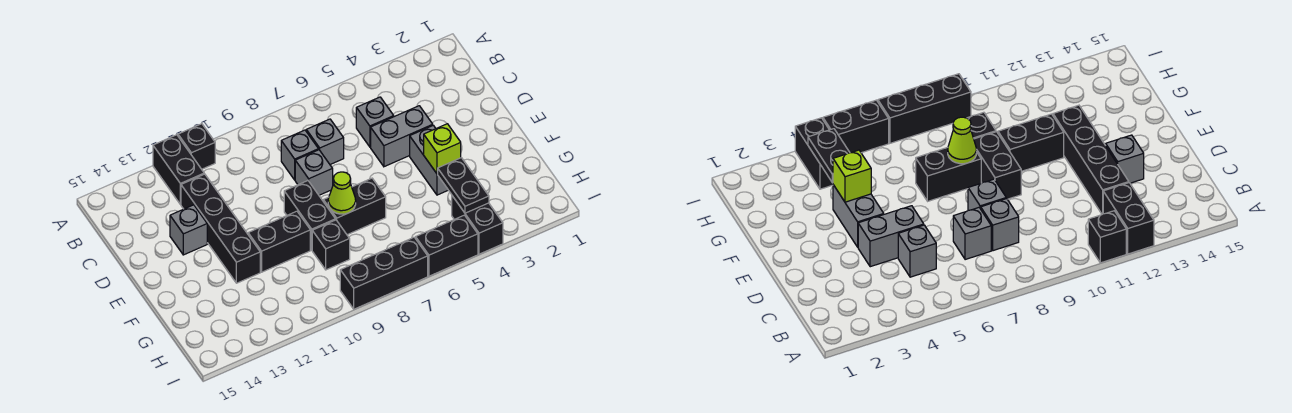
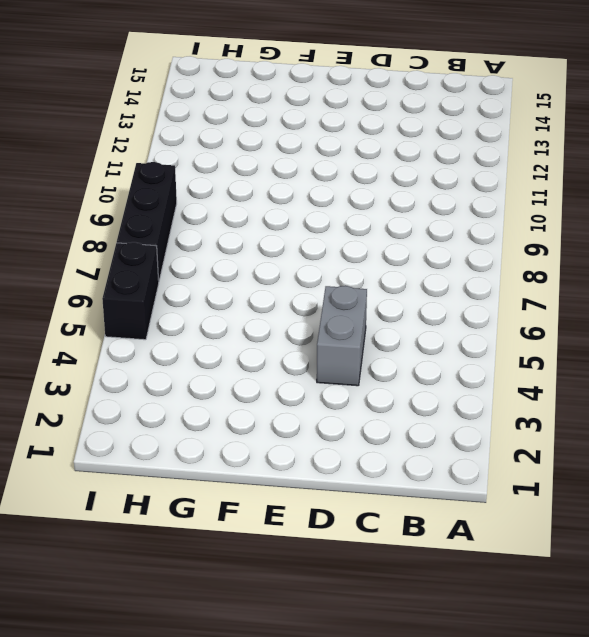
none -> black 1x1 brick [178,124,215,169]
none -> black 1x2 brick [153,135,204,204]
none -> grey 1x1 brick [356,97,394,147]

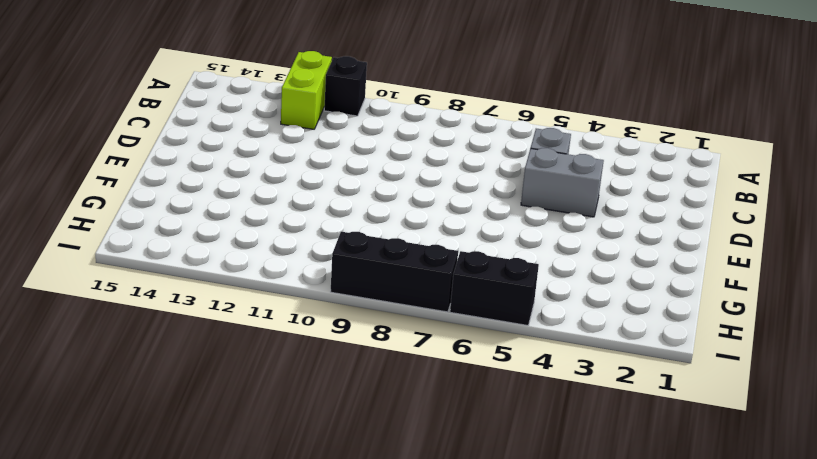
lime 1x2 brick [281,51,332,129] -> black 1x2 brick [153,135,204,204]
none -> grey 1x1 brick [306,119,344,165]
none -> grey 1x1 brick [281,130,319,180]
none -> black 1x4 brick [181,174,260,283]

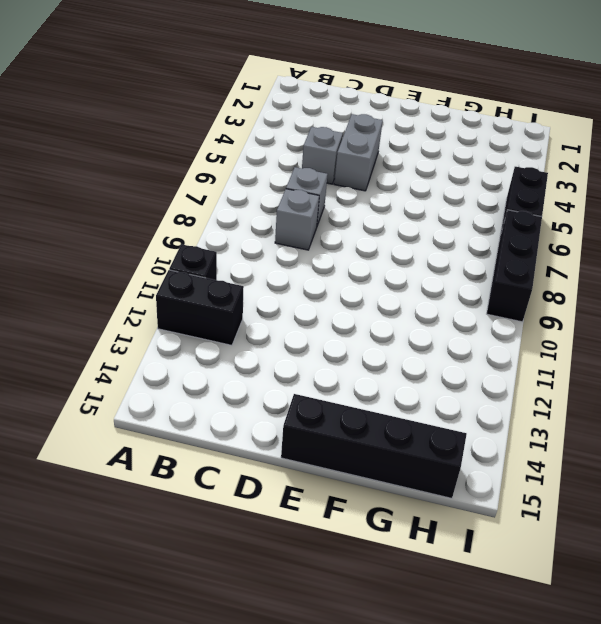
black 1x4 brick [281,394,467,498] -> black 1x4 brick moved to [181,174,260,283]
none -> grey 1x1 brick [295,150,333,195]
none -> grey 1x1 brick [170,205,207,255]
none -> grey 1x2 brick [410,125,448,195]

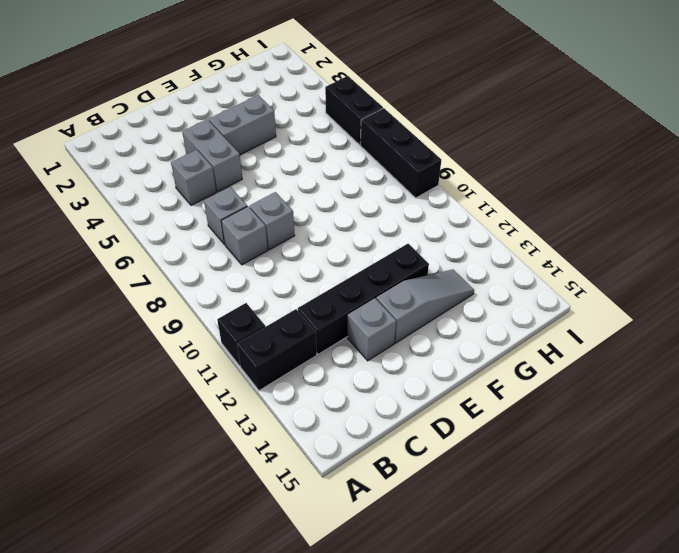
grey 1x3 slope [376,270,474,343] -> none
none -> black 1x2 brick [284,181,336,250]
none -> black 1x2 brick [323,178,386,235]
none -> black 1x2 brick [248,211,310,272]

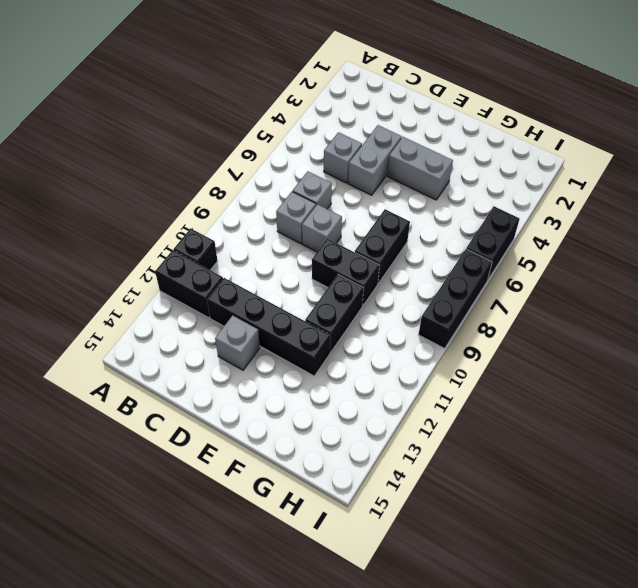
none -> black 1x1 brick [312,220,350,270]
none -> black 1x2 brick [452,196,503,254]
none -> lime 1x1 brick [424,124,461,174]

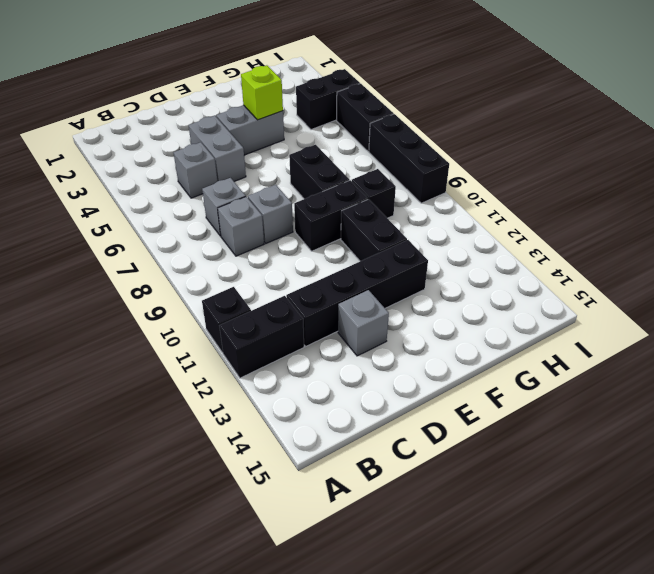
none -> lime 1x1 cone [328,172,356,214]
none -> black 1x2 plate [438,158,489,213]

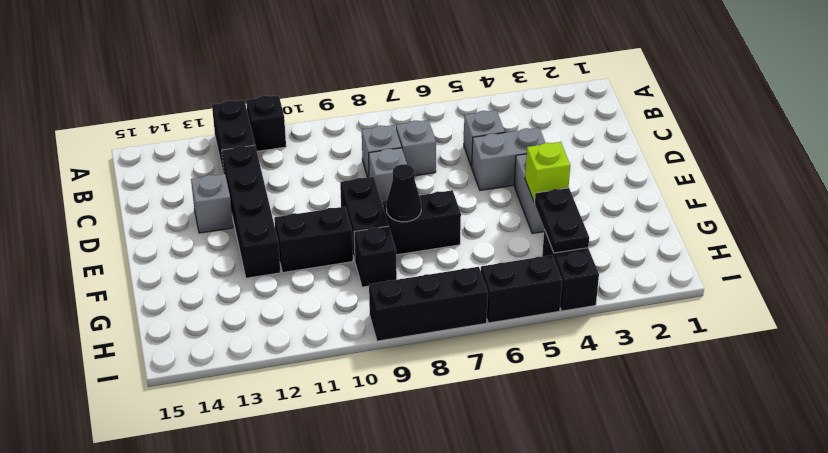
black 1x1 cone [386,164,421,222] -> lime 1x1 cone [328,172,356,214]

